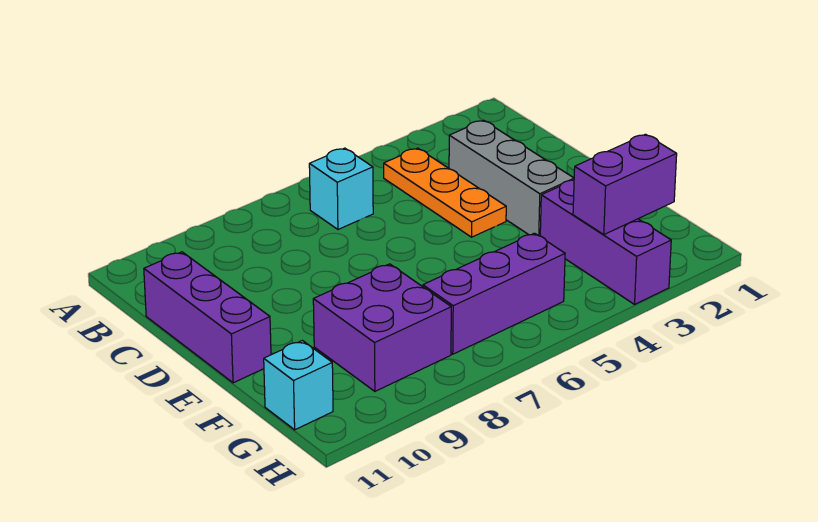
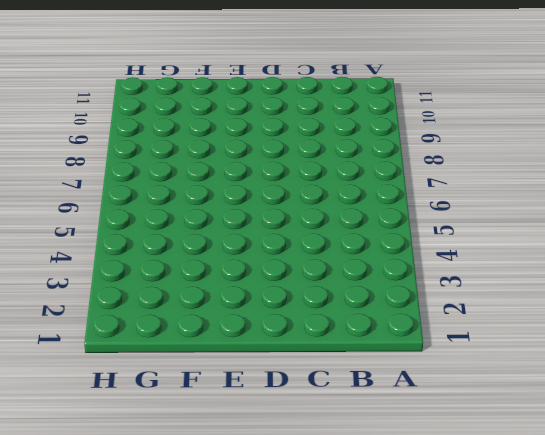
none -> orange 1x3 plate [384,148,506,237]
none -> cyan 1x1 brick [309,148,373,229]

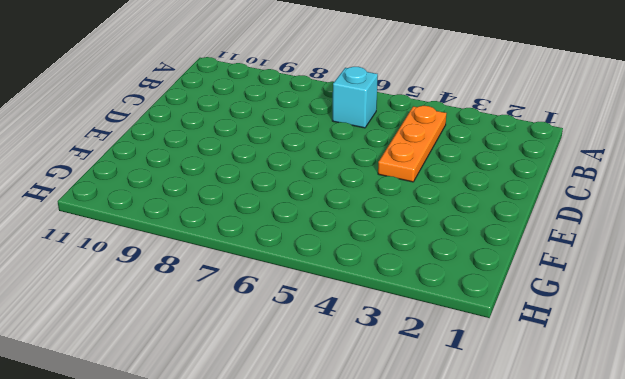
none -> grey 1x3 brick [449,120,574,236]
none -> purple 1x3 brick [144,252,271,383]

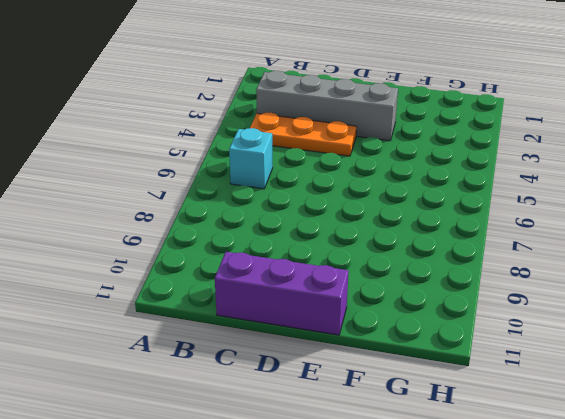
grey 1x4 brick [256,71,398,141] -> grey 1x3 brick [449,120,574,236]
none -> purple 1x3 brick [540,180,671,304]
none -> purple 2x2 brick [313,264,451,391]

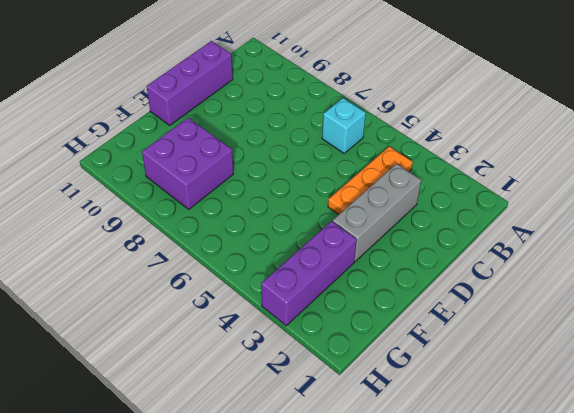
none -> purple 1x3 brick [423,233,565,354]
none -> cyan 1x1 brick [264,341,333,430]

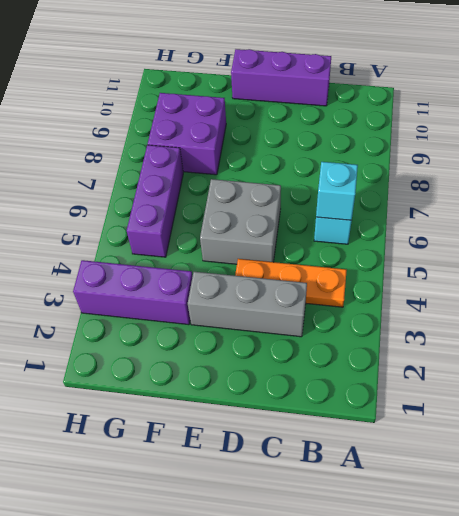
cyan 1x1 brick [316,162,358,220] -> cyan 1x1 brick moved to [264,341,333,430]
grey 2x2 brick [200,179,281,264] -> none
none -> purple 1x2 brick [573,134,677,235]

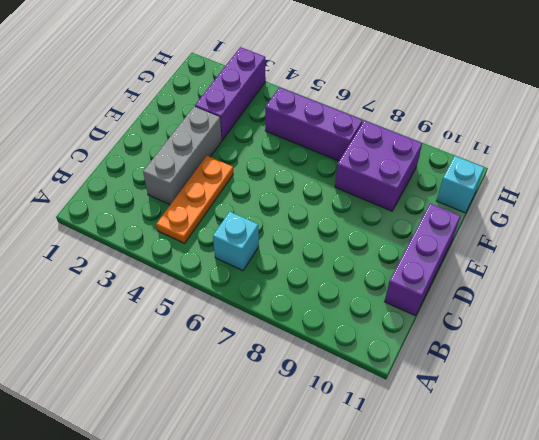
none -> purple 1x2 brick [573,134,677,235]

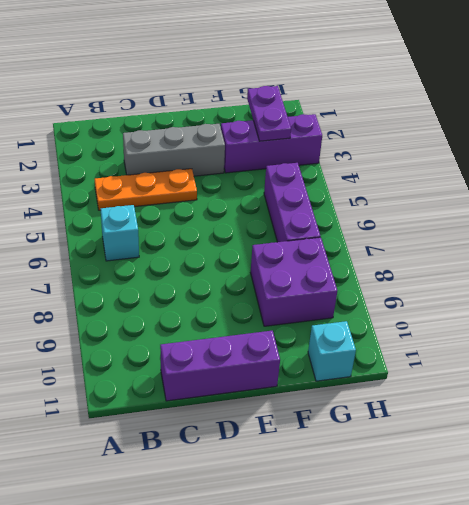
purple 1x2 plate [247,86,291,141] -> purple 1x2 brick [573,134,677,235]

